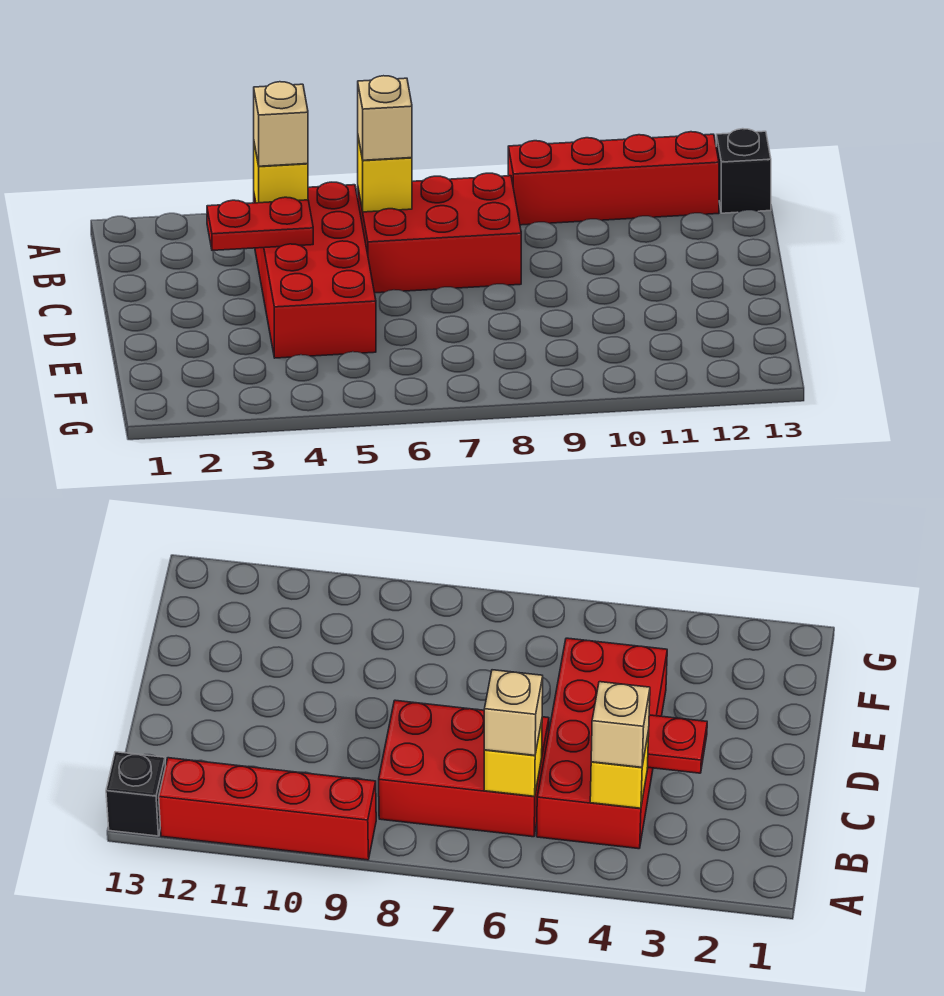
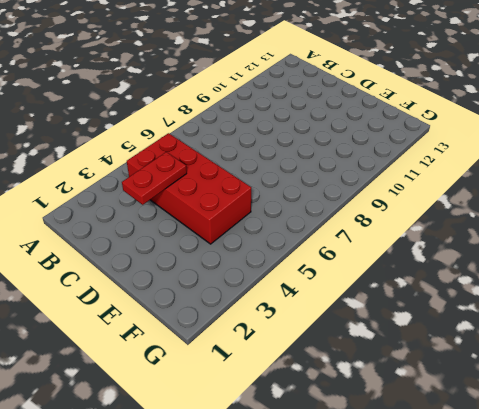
none -> red 1x4 brick [508,132,719,225]
none -> black 1x1 brick [716,129,771,213]

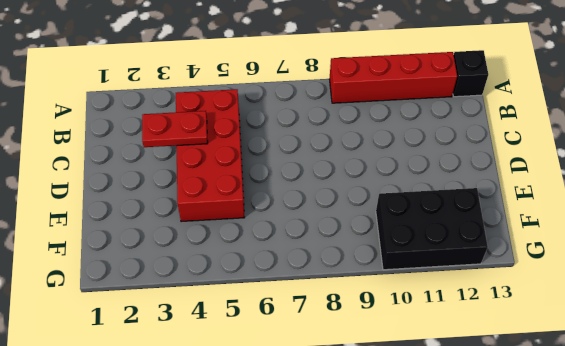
black 2x3 brick [376,188,488,270] -> none
none -> red 2x3 brick [358,173,521,293]
none -> yellow 1x1 brick [254,144,308,203]

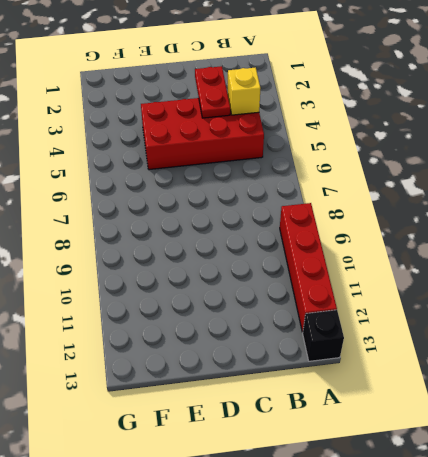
none -> red 2x3 brick [358,173,521,293]
none -> yellow 1x1 brick [358,138,412,212]

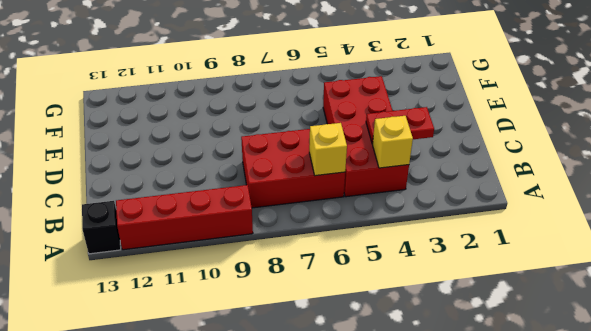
none -> tan 1x1 brick [254,82,308,166]
none -> tan 1x1 brick [358,76,412,160]

